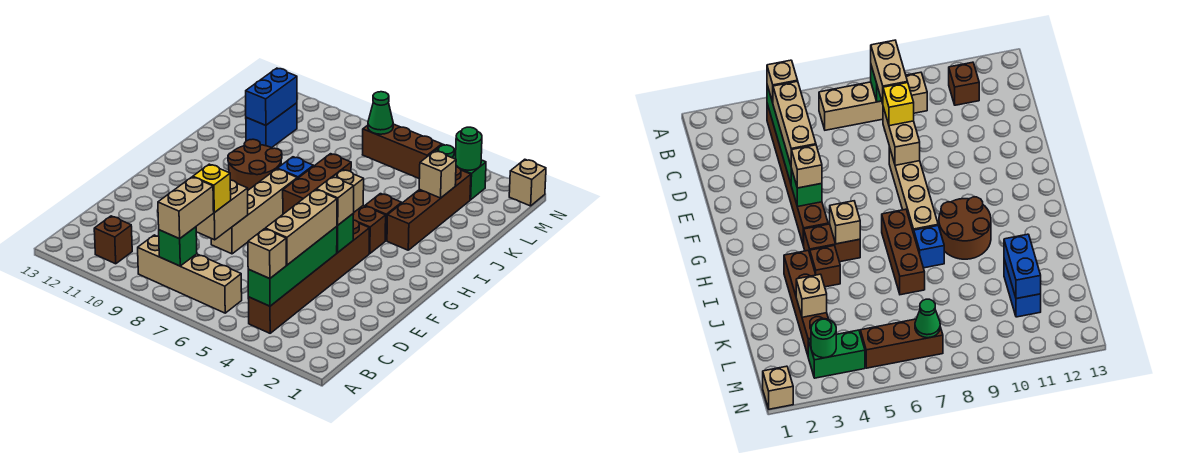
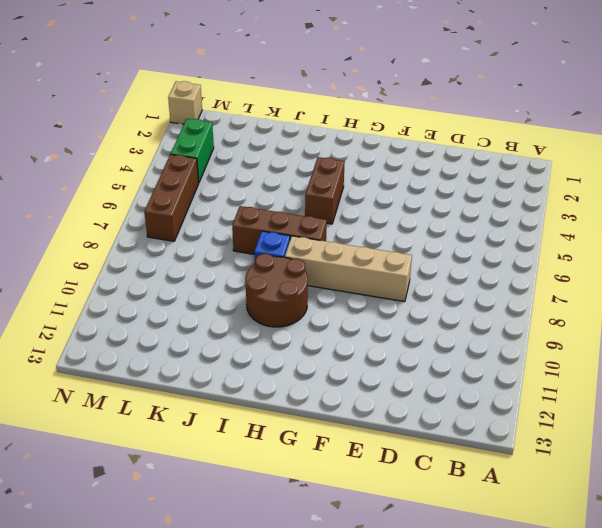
none -> brown 1x6 brick [248,220,370,333]
none -> tan 1x4 brick [138,235,242,313]
none -> brown 1x1 brick [94,216,132,264]

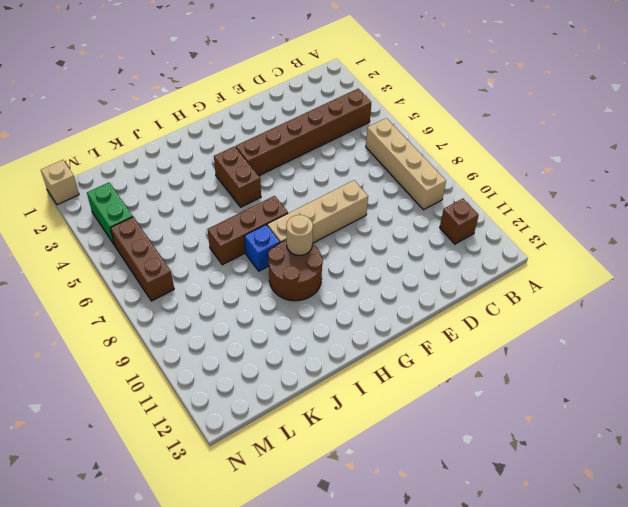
tan 1x1 round brick [286,215,313,255] -> none
none -> brown 1x4 brick [387,167,471,250]
none -> brown 1x1 brick [365,194,402,241]
none -> blue 1x2 brick [246,103,297,148]

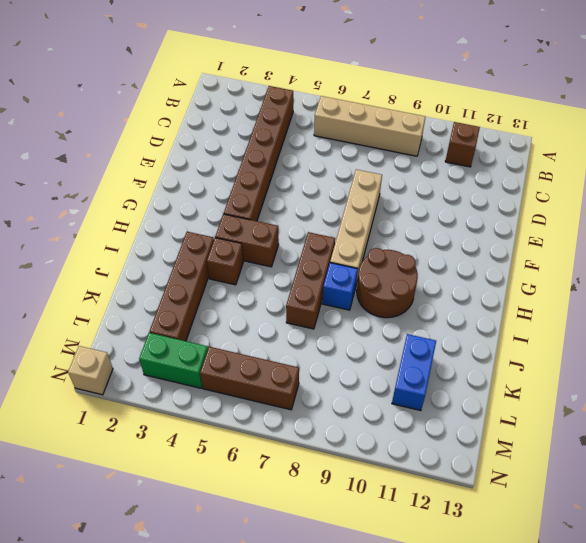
none -> green 1x4 brick [248,226,337,306]
none -> green 1x1 brick [159,227,197,266]
none -> tan 1x2 brick [196,180,248,240]

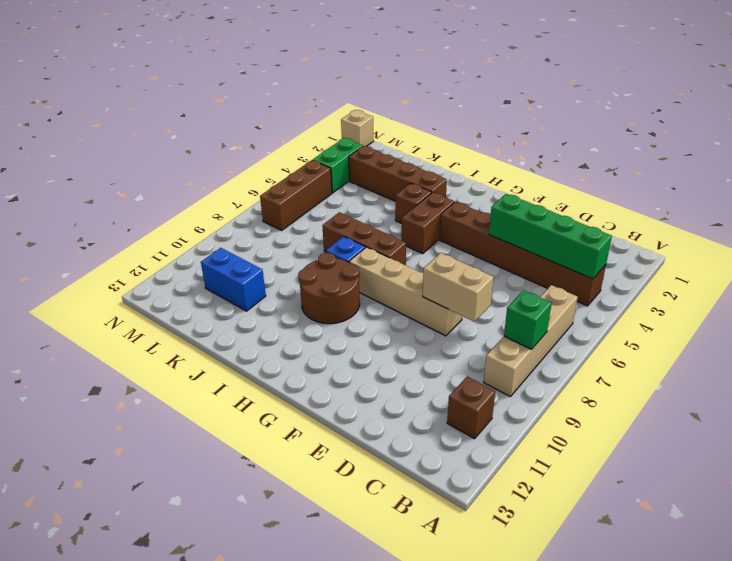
none -> green 1x1 brick [337,214,354,253]
none -> tan 1x1 brick [333,170,364,212]
none -> tan 1x1 brick [419,151,456,198]

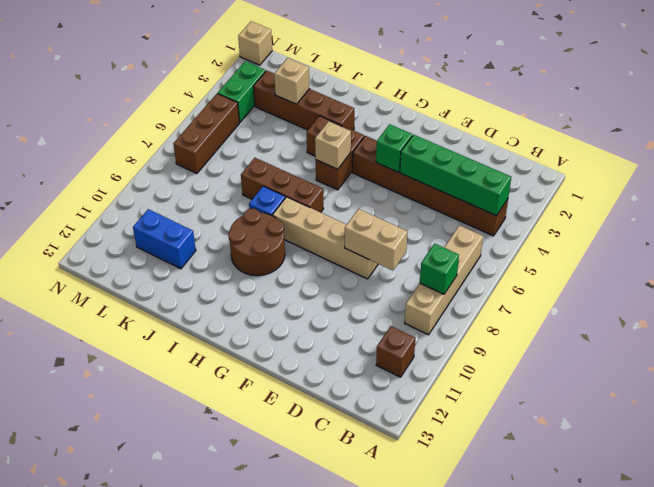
none -> blue 1x2 brick [246,68,297,125]
none -> green 1x1 round brick [456,127,482,170]
none -> green 1x1 cone [368,92,393,134]

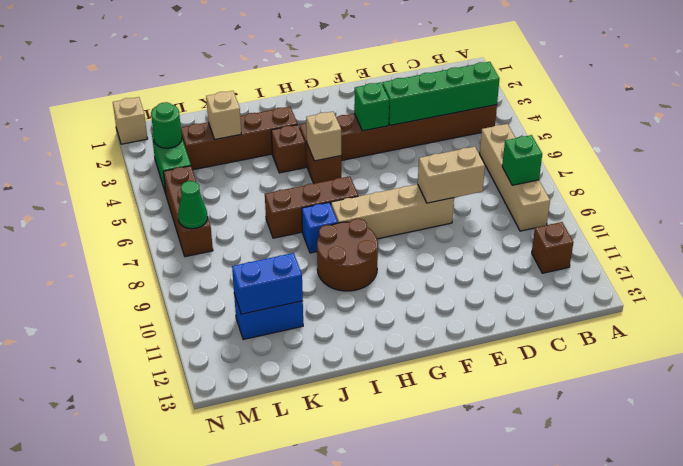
none -> tan 1x1 brick [248,229,286,279]
none -> tan 1x2 brick [158,177,214,239]
none -> tan 1x3 brick [265,189,337,265]

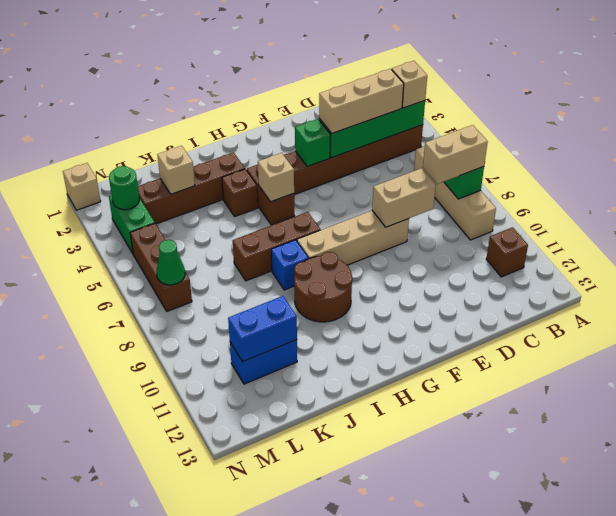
none -> yellow 1x1 brick [193,164,231,213]
none -> tan 1x1 brick [316,177,354,225]

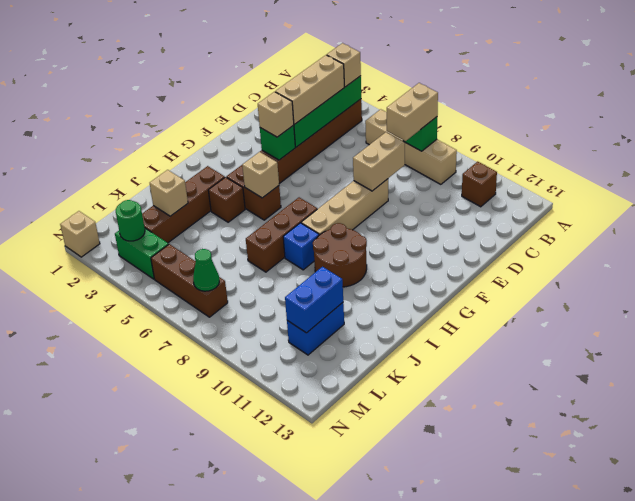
none -> yellow 1x1 brick [193,164,231,213]

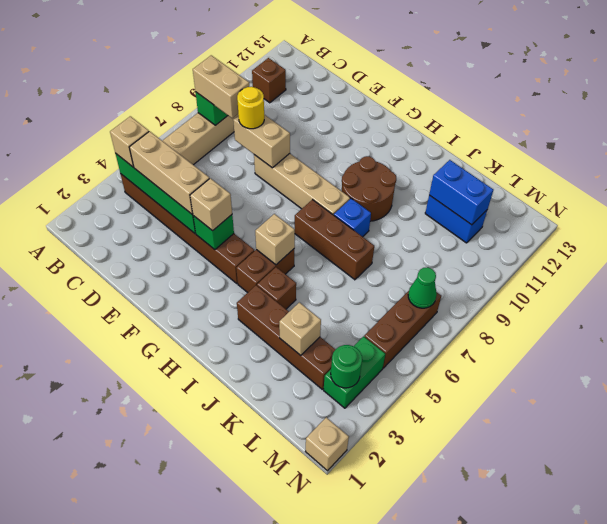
yellow 1x1 round brick [237,87,264,129] -> yellow 1x1 brick [193,164,231,213]

